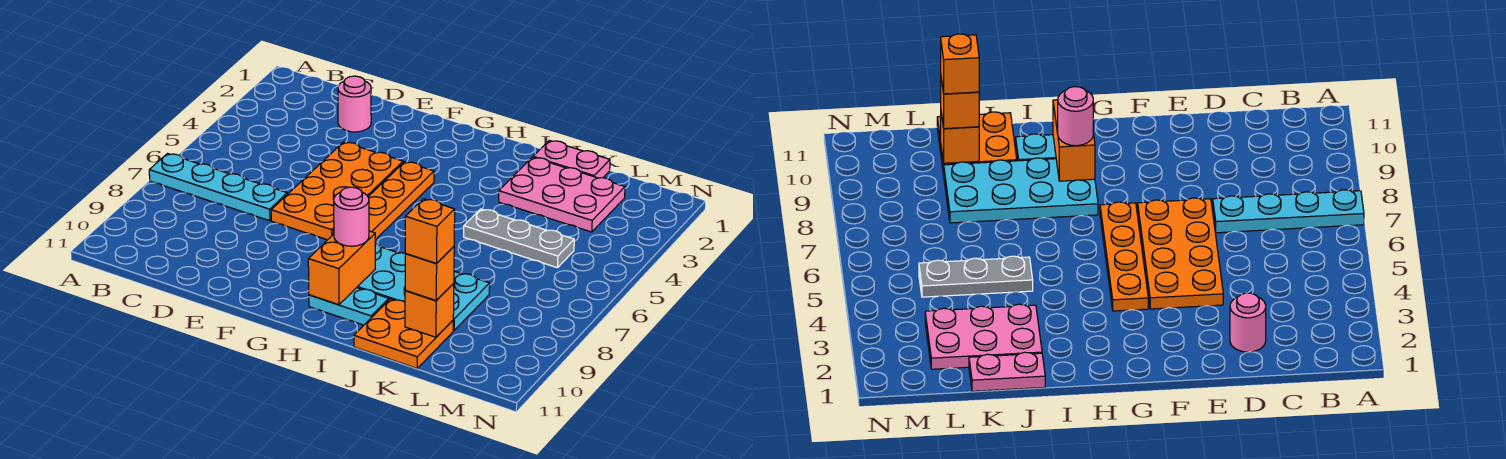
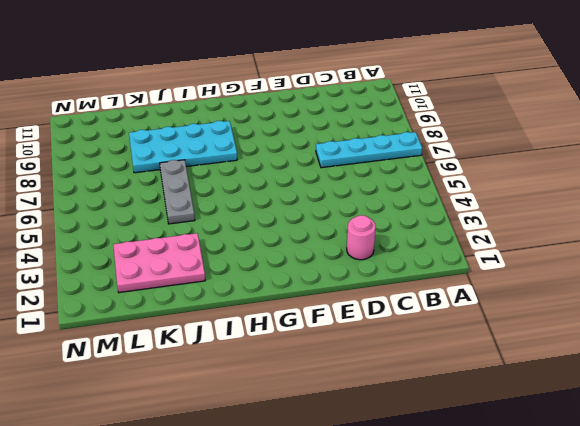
grey 1x3 plate [160,160,195,224] -> grey 1x3 plate turned to [464,209,574,268]
none -> orange 2x4 plate [271,142,403,240]
none -> orange 1x4 plate [333,162,434,240]
none -> cyan 1x2 plate [309,288,389,325]

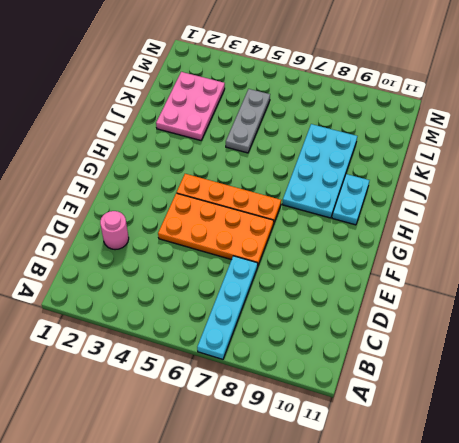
none -> pink 1x2 plate [533,140,610,178]
none -> orange 2x2 plate [354,299,453,368]
none -> orange 1x2 brick [308,231,375,305]

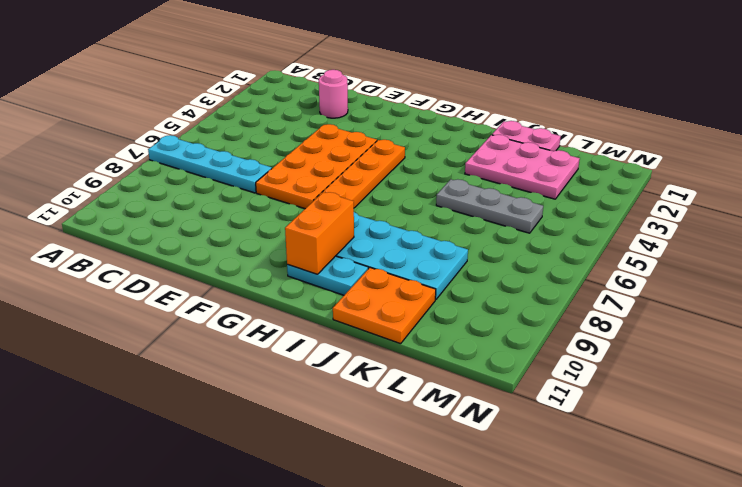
none -> orange 1x1 brick [405,283,454,337]
none -> pink 1x1 round brick [334,187,369,246]
none -> orange 1x1 brick [405,247,454,300]

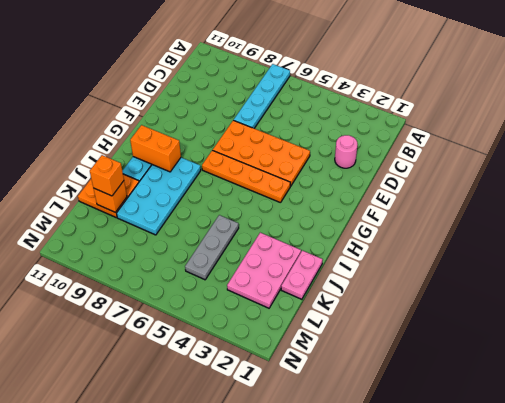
none -> pink 1x1 round brick [334,187,369,246]
none -> orange 1x1 brick [405,199,455,263]

